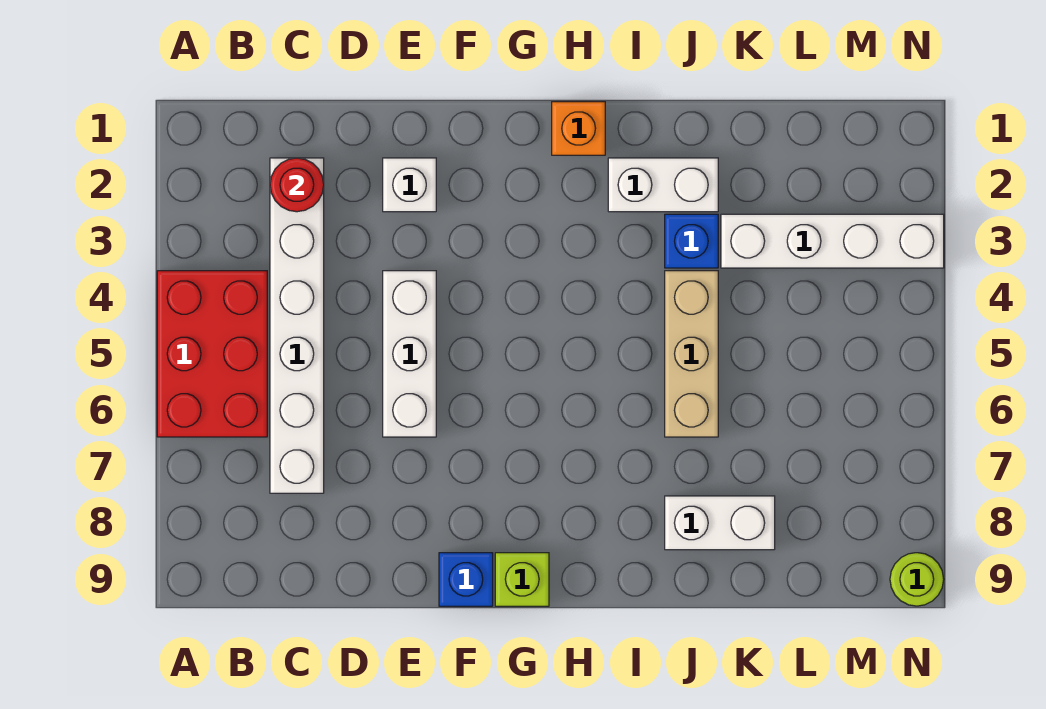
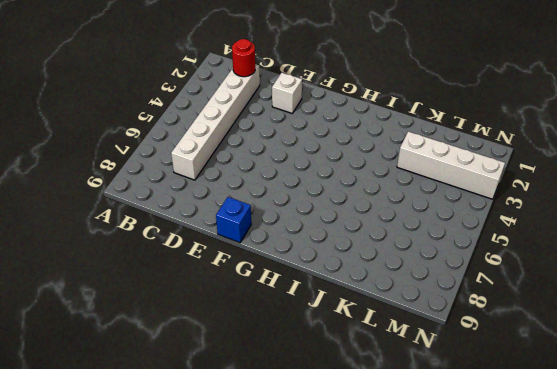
none -> red 2x3 brick [157,271,267,437]
none -> white 1x3 brick [383,271,436,437]
none -> lime 1x1 brick [495,553,549,606]

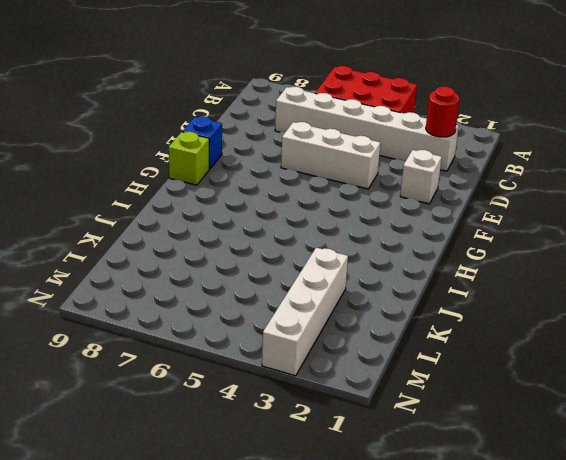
none -> orange 1x1 brick [552,102,605,155]
none -> white 1x2 brick [608,158,718,212]
none -> blue 1x1 brick [665,214,718,268]

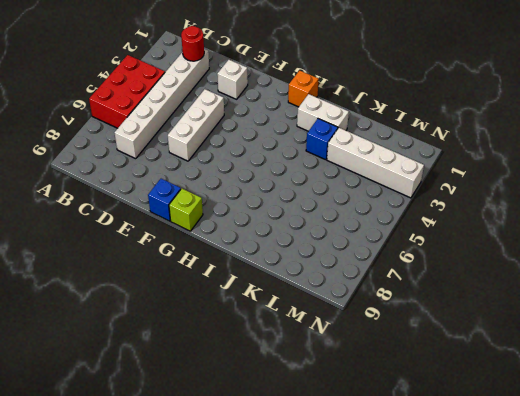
none -> tan 1x3 brick [665,271,718,437]
none -> white 1x2 brick [665,496,775,550]
none -> lime 1x1 round brick [890,553,944,606]

